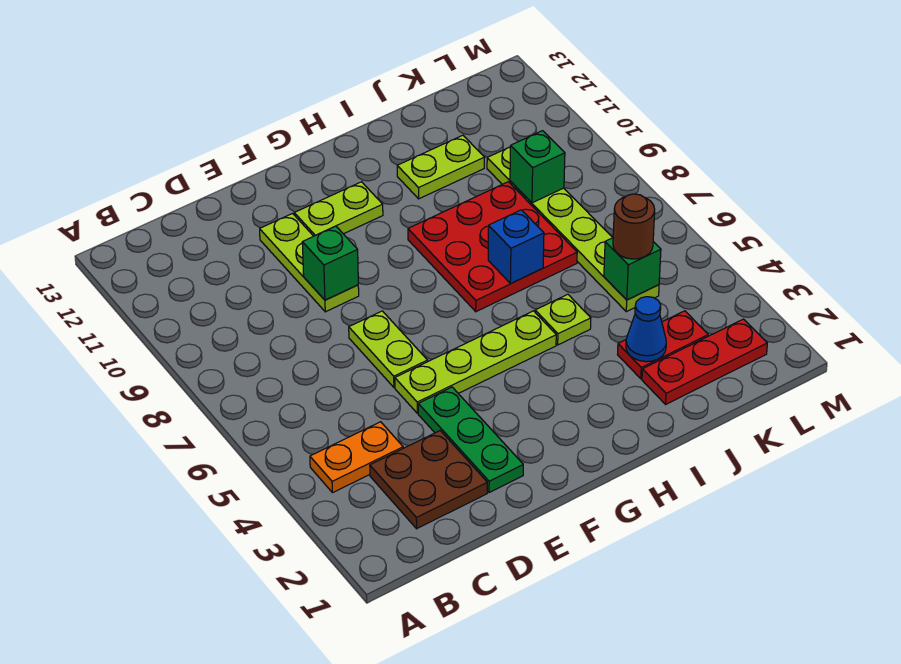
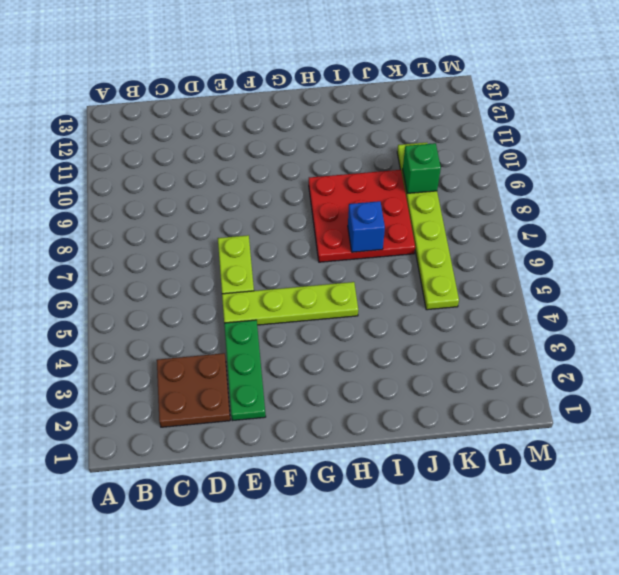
none -> orange 1x2 plate [310,422,403,493]
none -> lime 1x3 plate [260,214,359,312]
none -> lime 1x2 plate [294,182,383,236]

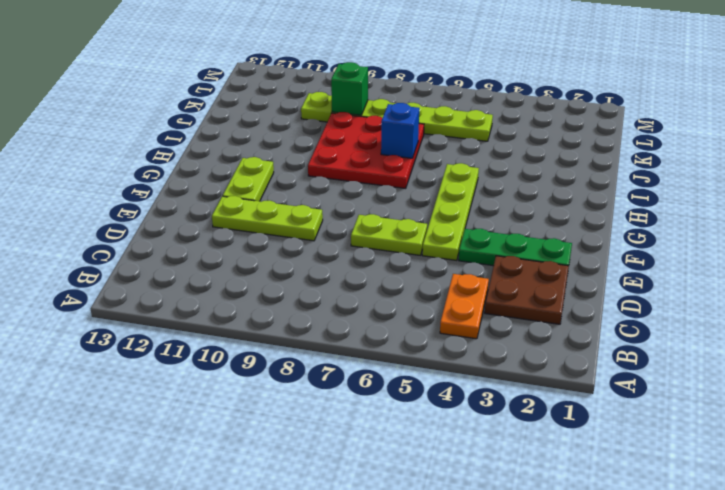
none -> lime 1x1 plate [535,294,591,345]
none -> lime 1x2 plate [397,135,485,199]
none -> red 1x3 plate [642,319,767,404]

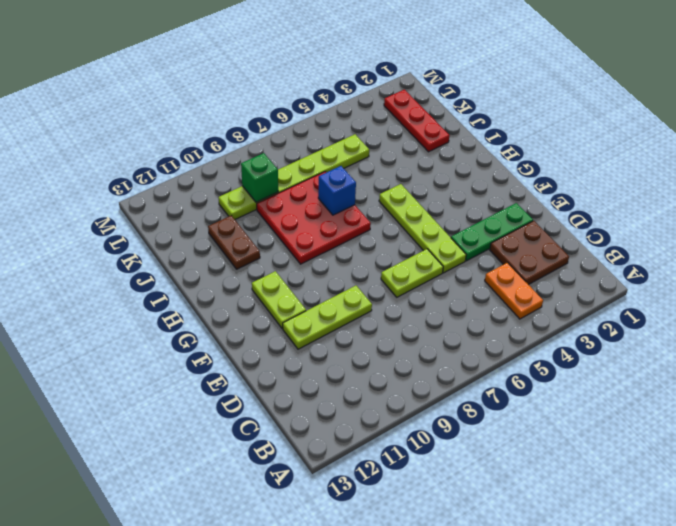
brown 1x2 plate [208,216,260,269] -> lime 1x2 plate [397,135,485,199]
none -> lime 1x1 plate [535,294,591,345]
none -> red 1x2 plate [618,311,708,379]
none -> green 1x1 brick [302,226,358,300]

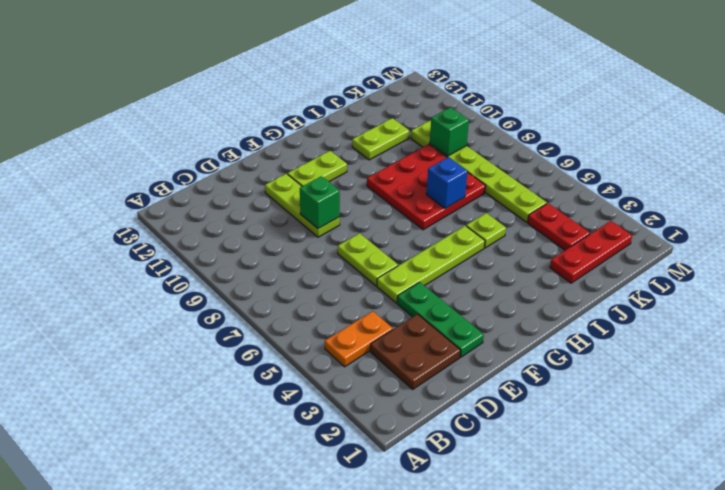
red 1x2 plate [528,203,590,250] -> red 1x2 plate turned to [618,311,708,379]
none -> blue 1x1 cone [626,297,666,362]
none -> green 1x1 brick [604,238,661,300]
none -> brown 1x1 round brick [613,194,655,259]

